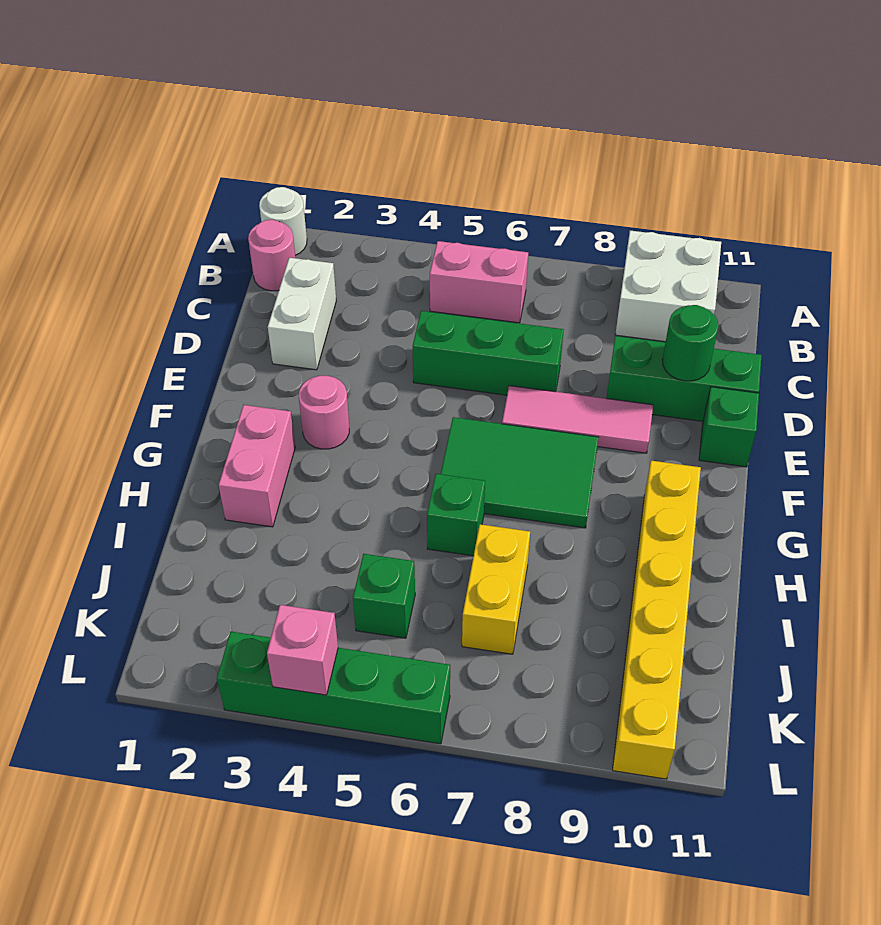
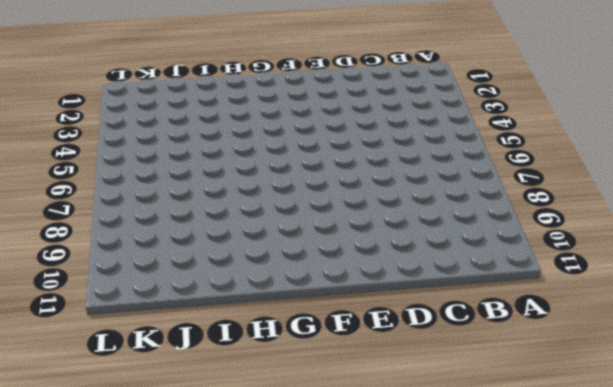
none -> white 1x1 round brick [259,187,307,255]
none -> white 2x2 brick [615,230,721,342]
none -> pink 1x1 round brick [248,220,295,291]

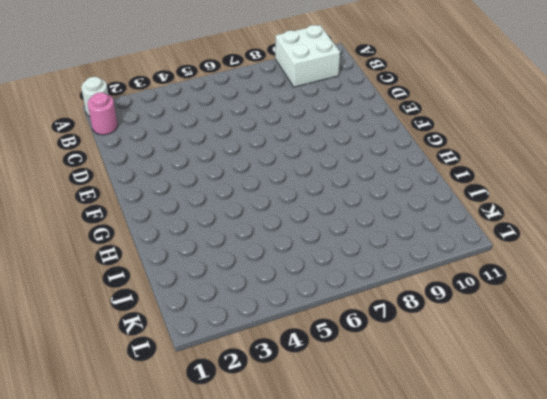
none -> pink 1x2 brick [430,241,528,323]
none -> white 1x2 brick [268,258,336,370]
none -> green 1x3 brick [413,311,564,395]

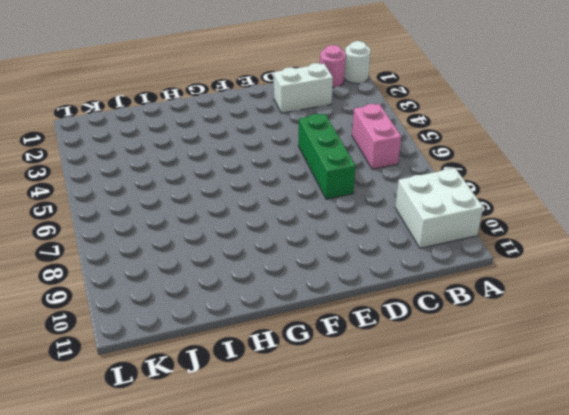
none -> green 1x3 brick [607,336,762,421]
none -> pink 1x3 tile [502,386,653,453]
none -> green 1x1 brick [699,387,759,467]

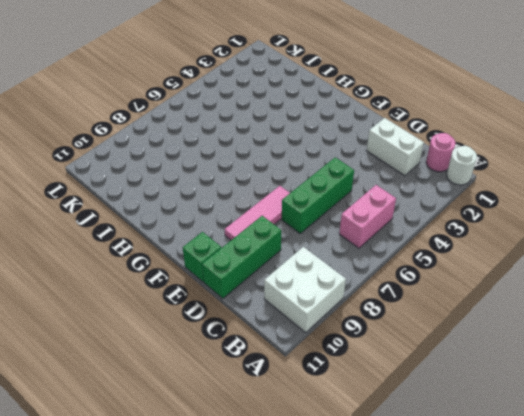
none -> pink 1x1 round brick [299,376,349,449]
none -> green 2x3 tile [441,417,599,528]
none -> pink 1x2 brick [219,405,295,527]

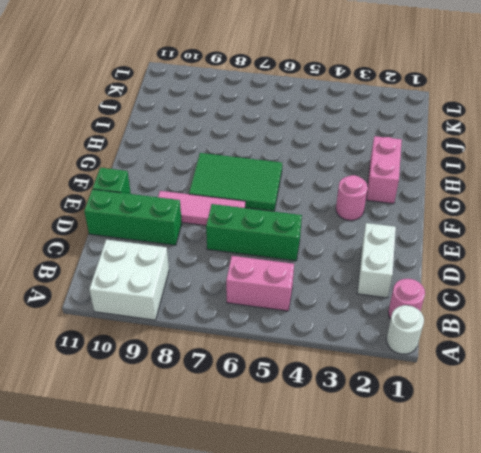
none -> yellow 1x6 brick [613,461,701,779]
none -> green 1x1 brick [427,474,485,556]
none -> yellow 1x2 brick [462,524,530,654]

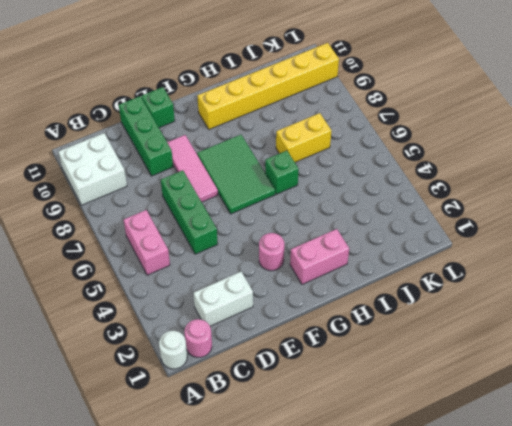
none -> green 1x1 brick [353,554,415,638]
none -> green 1x4 brick [217,631,450,744]
none -> green 1x1 round brick [662,305,719,381]

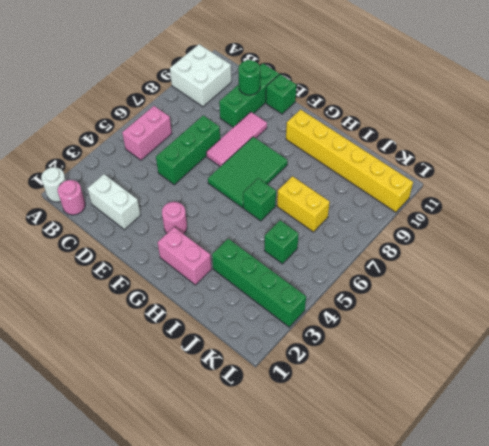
green 1x4 brick [212,239,306,327] -> green 1x4 brick turned to [217,631,450,744]
none -> pink 1x1 brick [267,605,338,695]

